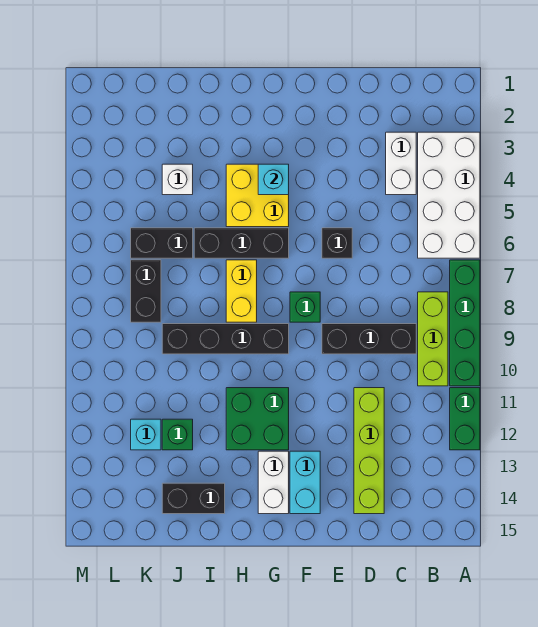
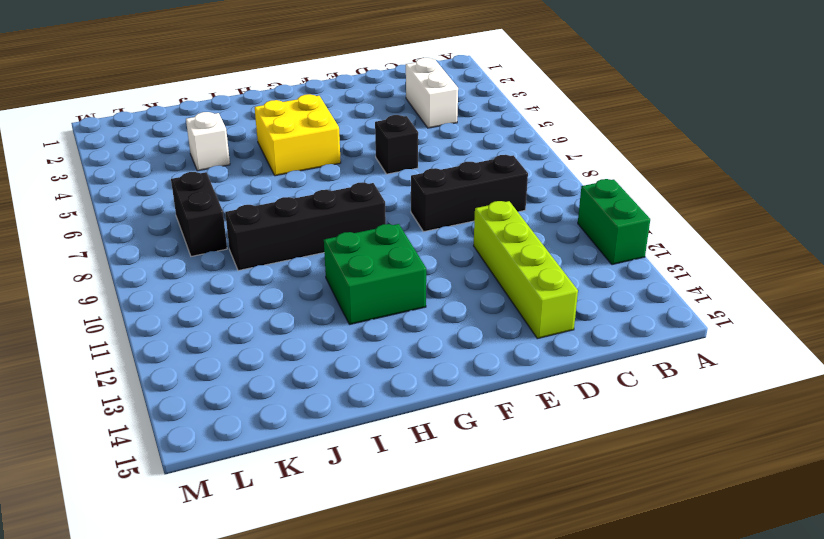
none -> white 2x4 brick [418,132,480,258]
none -> green 1x4 brick [450,260,480,386]
none -> lime 1x3 brick [418,292,448,386]

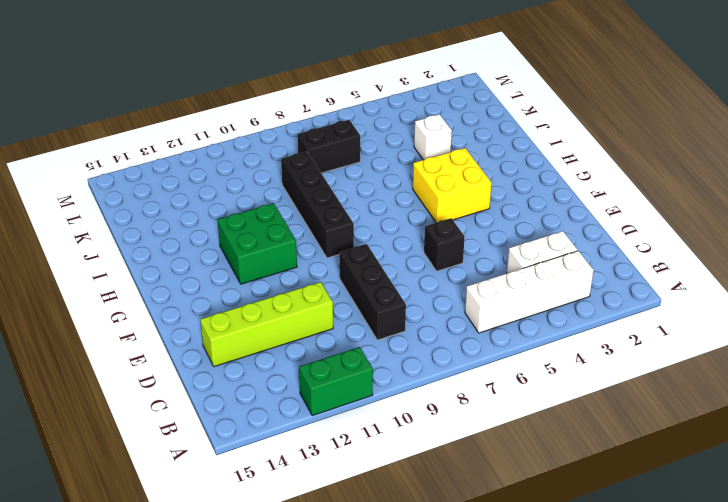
white 1x4 brick [465,251,593,333] -> white 2x4 brick [418,132,480,258]
none -> green 1x4 brick [450,260,480,386]
none -> lime 1x3 brick [418,292,448,386]
none -> green 1x1 brick [290,292,320,322]

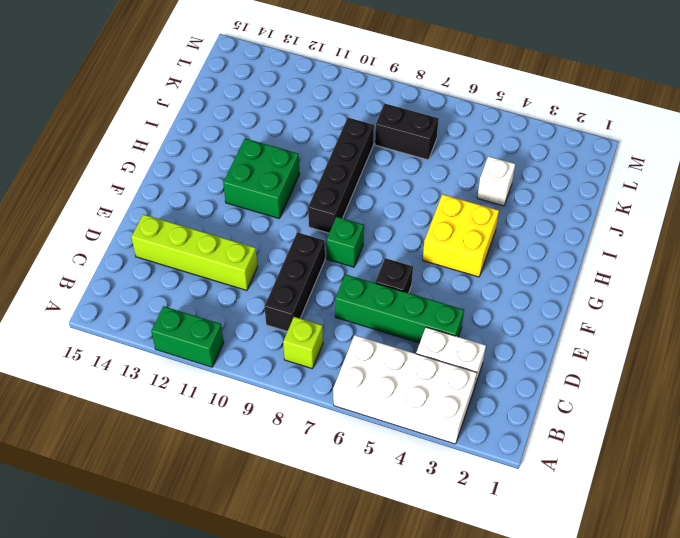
lime 1x1 brick [283,317,323,369] -> lime 1x3 brick [418,292,448,386]
green 1x4 brick [335,274,464,343] -> green 1x4 brick moved to [450,260,480,386]
none -> cyan 1x2 brick [290,451,320,514]
none -> black 1x3 brick [194,228,289,258]
none -> white 1x2 brick [258,451,289,514]

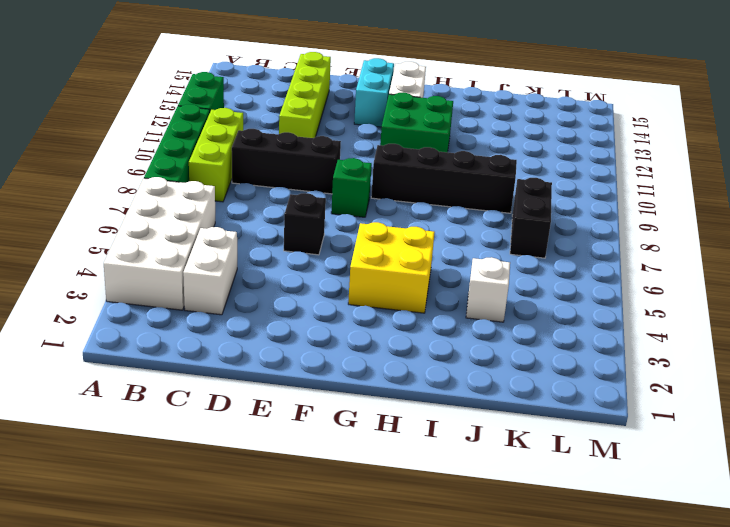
none -> black 1x3 brick [194,228,289,258]
none -> yellow 1x2 brick [226,260,257,322]
none -> black 1x2 brick [162,483,225,514]

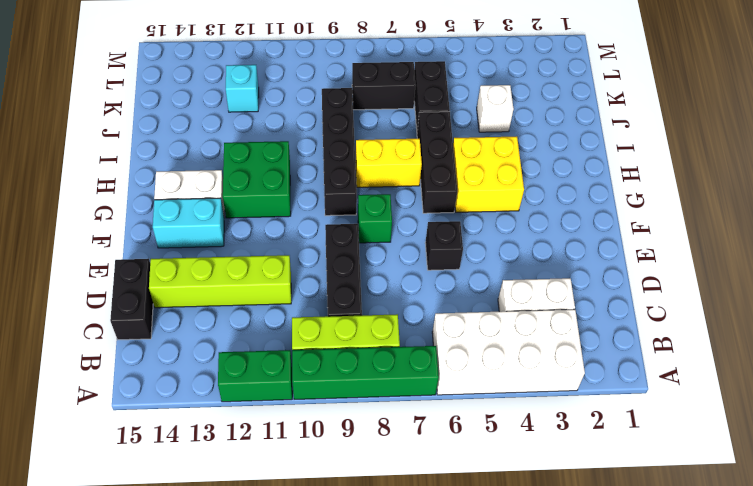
black 1x2 brick [110,259,153,340] -> black 1x2 brick moved to [162,483,225,514]
none -> green 1x1 brick [162,419,193,450]
none -> cyan 1x1 brick [258,164,289,195]

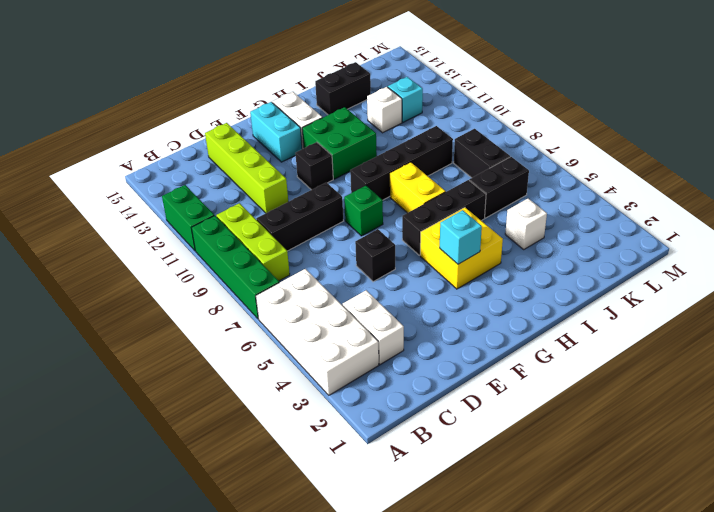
black 1x1 brick [295,142,333,190] -> none
white 1x1 brick [367,87,402,133] -> green 1x1 brick [162,419,193,450]

